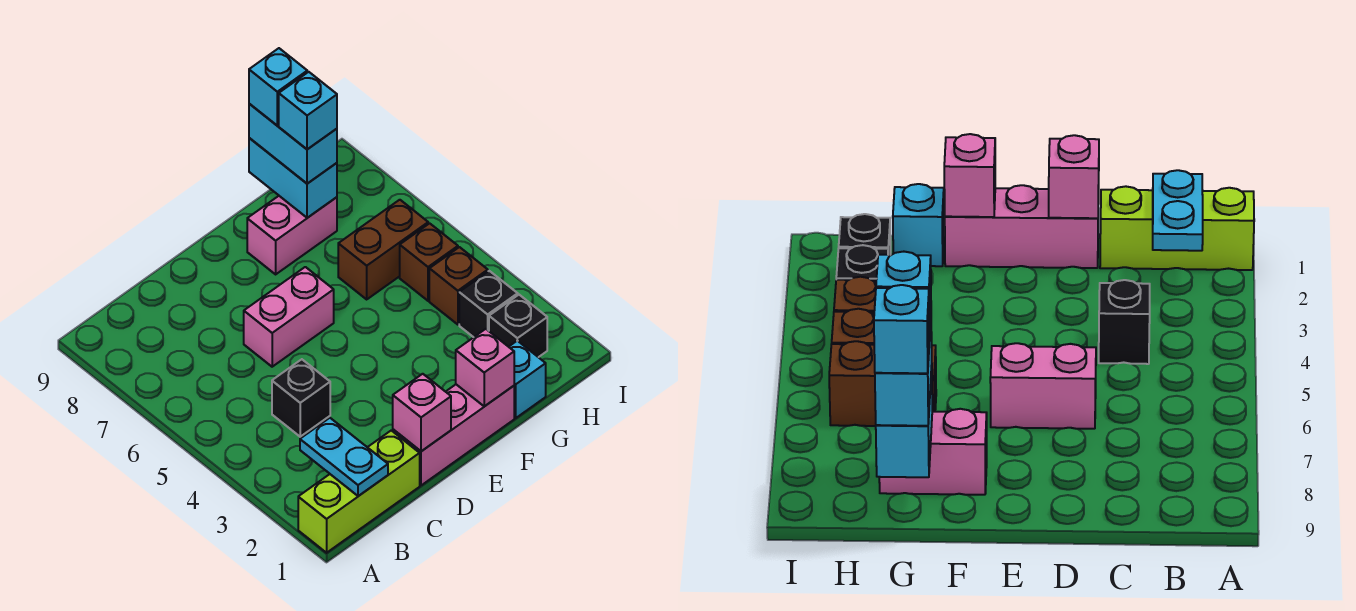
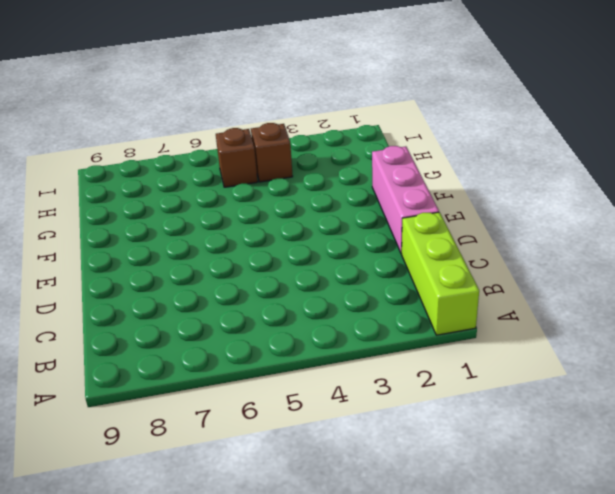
none -> black 1x1 brick [272,359,330,437]
none -> pink 1x2 brick [244,267,334,367]
none -> pink 1x2 brick [247,196,337,274]

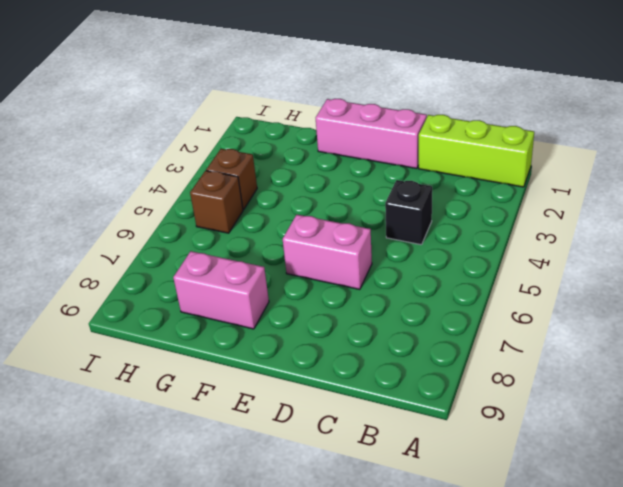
none -> cyan 1x1 brick [509,341,546,418]
none -> brown 1x2 brick [338,200,428,299]
none -> black 1x1 brick [489,295,547,357]

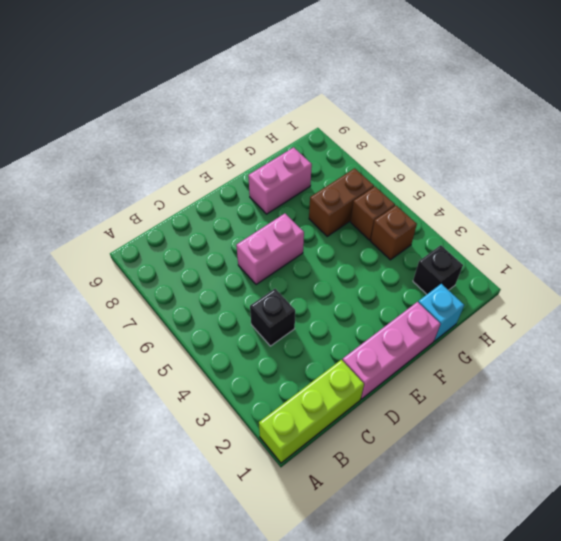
none -> black 1x1 brick [459,271,518,337]
none -> cyan 1x2 plate [300,418,388,496]
none -> pink 1x1 brick [393,374,451,451]

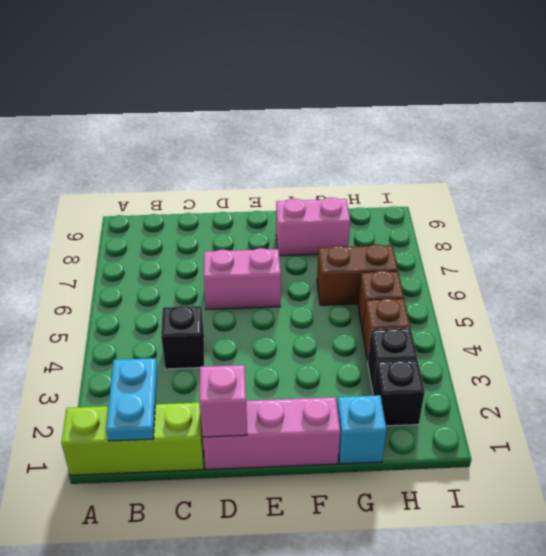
none -> pink 1x1 brick [456,329,514,406]
none -> cyan 1x2 brick [249,138,337,218]
none -> cyan 1x2 brick [249,104,337,184]

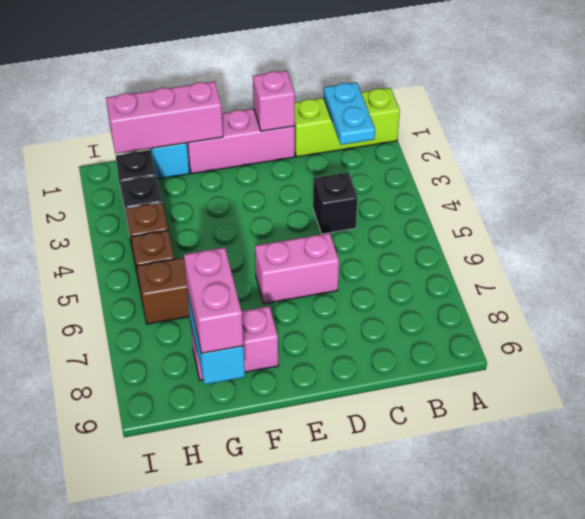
pink 1x3 brick [106,81,223,154] -> pink 1x1 brick [456,329,514,406]
pink 1x2 brick [184,247,243,353] -> cyan 1x2 brick [249,104,337,184]
none -> cyan 1x1 brick [279,72,337,149]
none -> cyan 1x1 brick [249,48,307,125]

